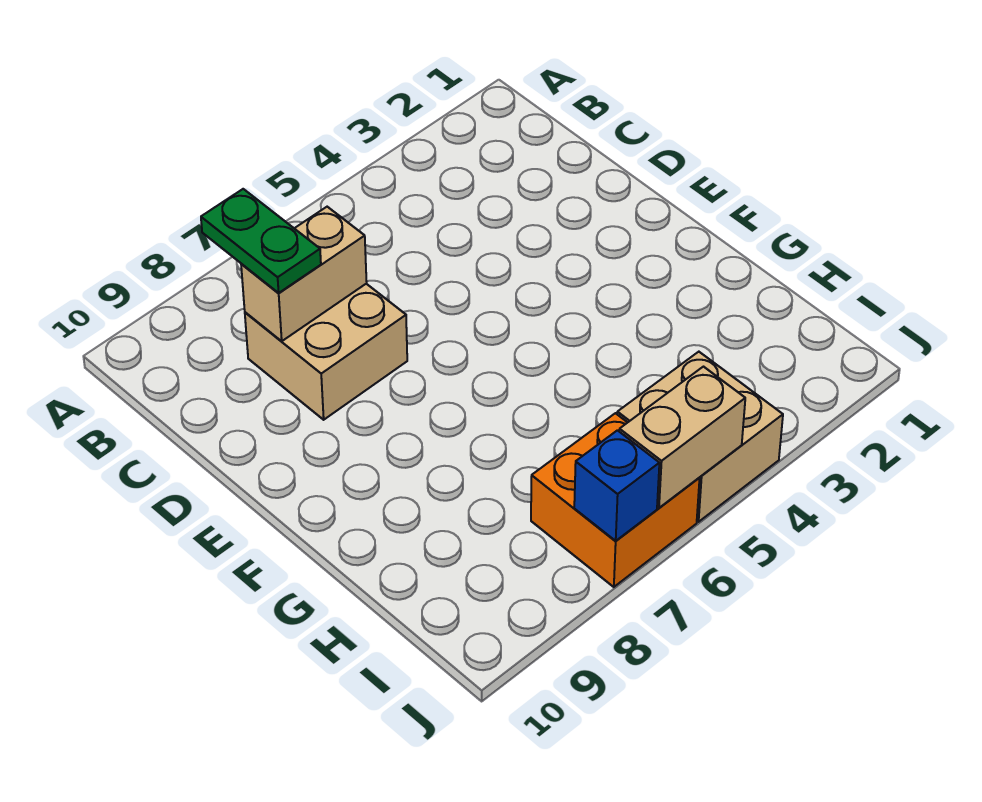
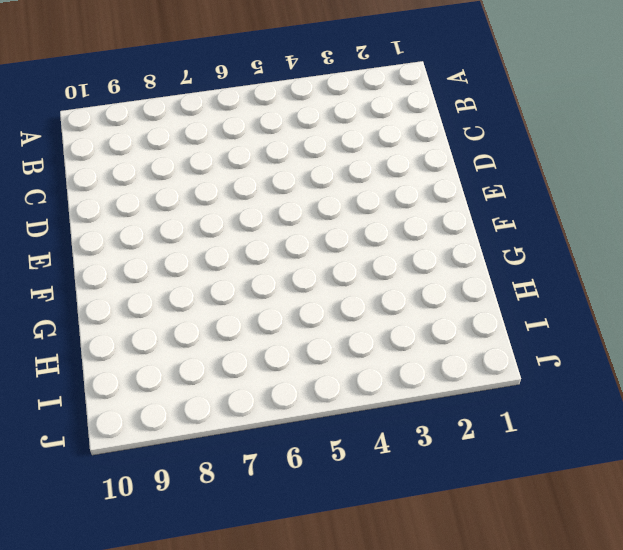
none -> tan 2x2 brick [245,284,407,420]
none -> tan 2x2 brick [617,352,783,522]

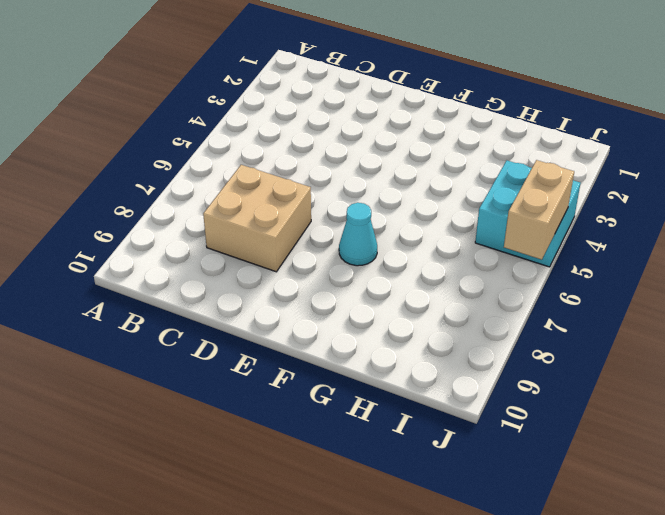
cyan 1x1 cone [339,203,377,266] -> none
cyan 2x2 brick [475,160,580,267] -> tan 2x2 brick [617,352,783,522]
none -> orange 2x2 brick [531,413,700,587]
none -> tan 1x2 brick [241,207,367,341]

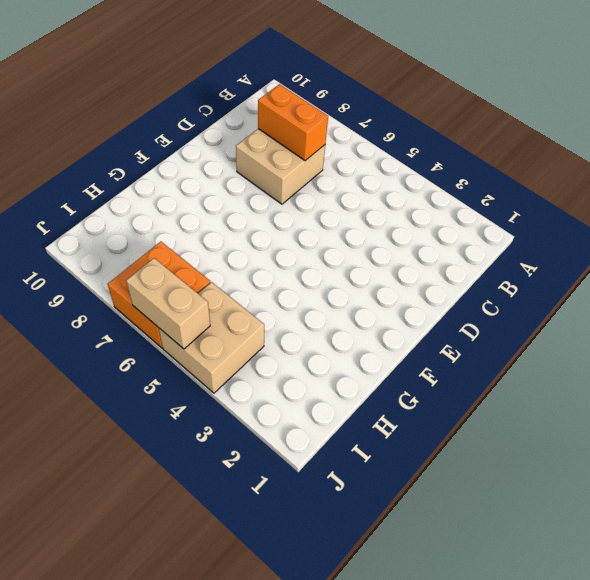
orange 1x2 brick [258,84,328,161] -> tan 1x2 brick [241,207,367,341]
none -> blue 1x1 brick [574,430,659,541]
none -> green 1x2 plate [201,189,321,293]

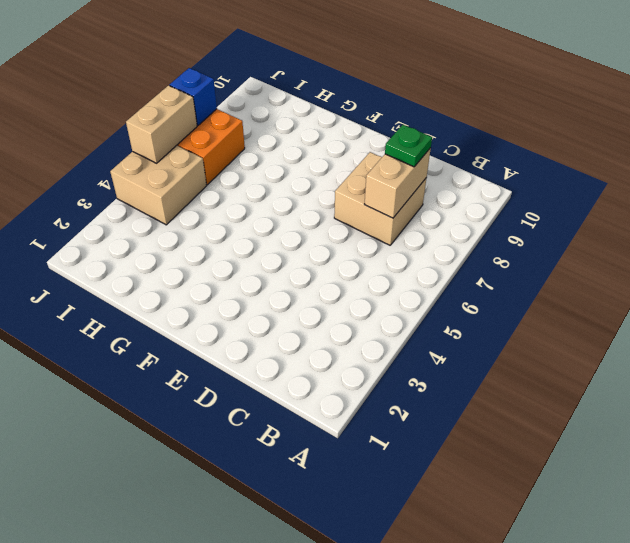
green 1x1 plate [385,125,432,167] -> green 1x2 plate [201,189,321,293]

